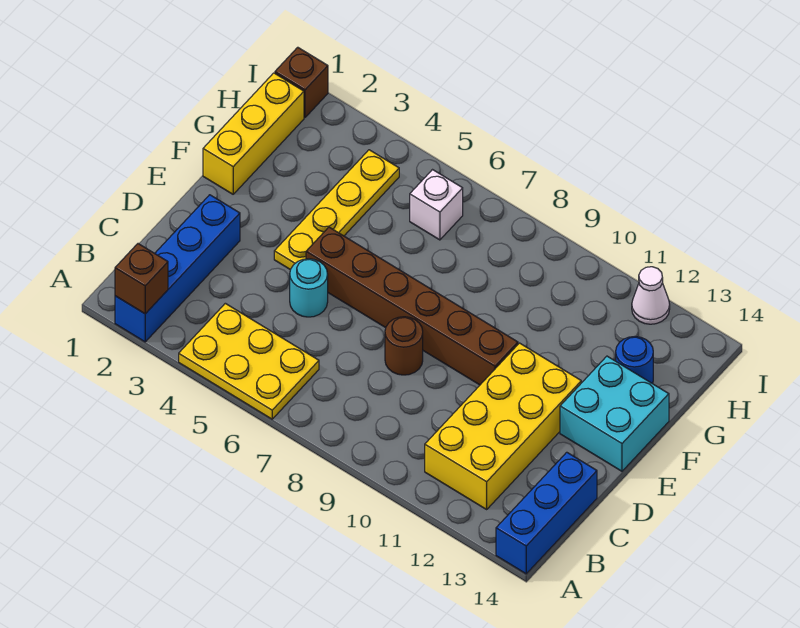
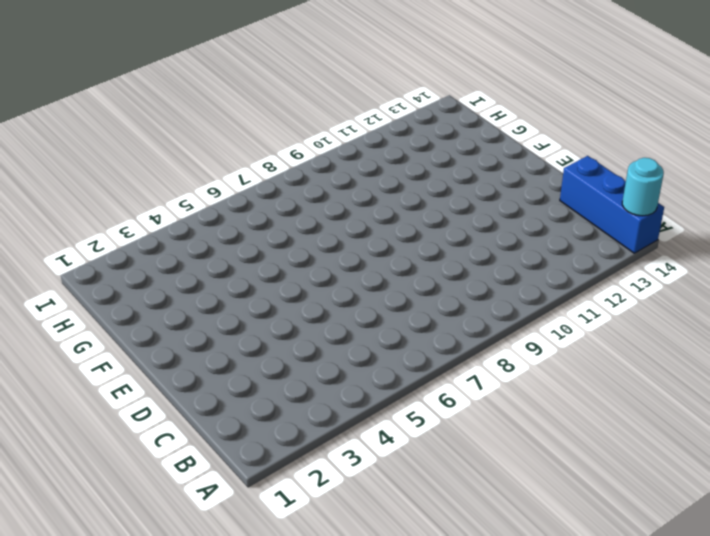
cyan 1x1 round brick [622,158,664,216] -> cyan 1x1 round brick moved to [290,259,328,317]
none -> blue 1x4 brick [115,195,240,342]
none -> yellow 2x3 plate [179,303,319,419]
none -> yellow 2x4 brick [425,343,581,509]

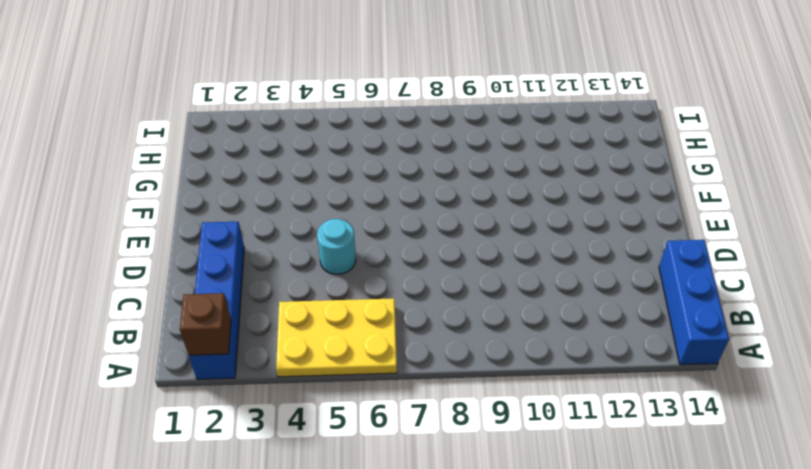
none -> yellow 2x4 brick [425,343,581,509]
none -> brown 1x1 round brick [385,317,423,375]
none -> yellow 1x4 plate [274,150,399,270]

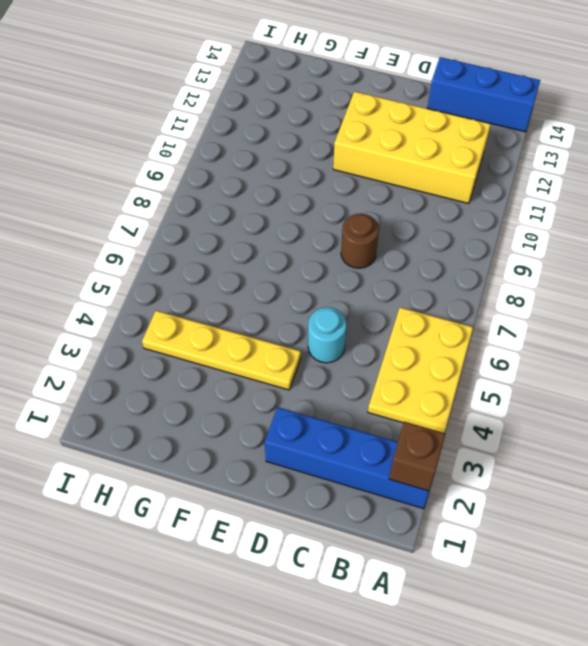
none -> brown 1x6 brick [306,227,518,385]
none -> cyan 2x2 brick [560,356,669,471]
none -> yellow 1x3 brick [203,73,304,194]

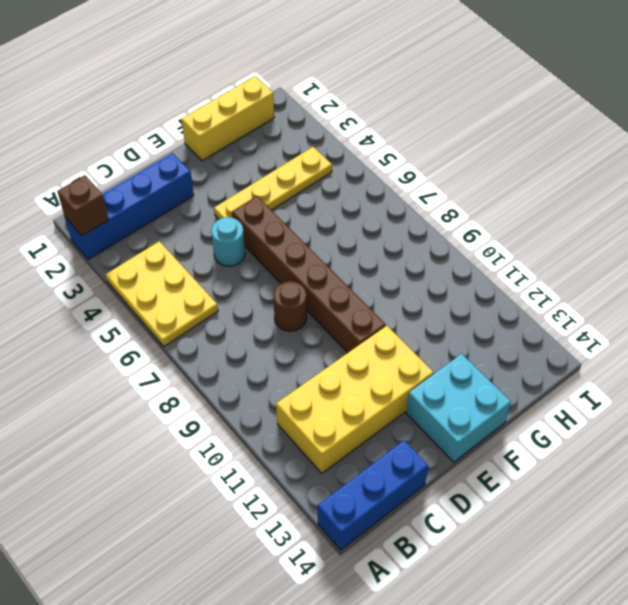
none -> blue 1x1 round brick [616,337,653,384]
none -> white 1x1 brick [410,170,463,240]
none -> brown 1x1 brick [275,47,328,118]

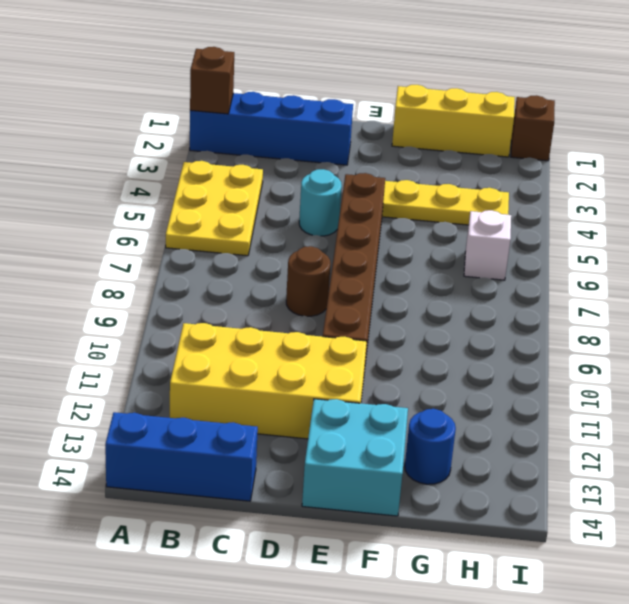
none -> white 1x1 cone [632,267,670,324]

